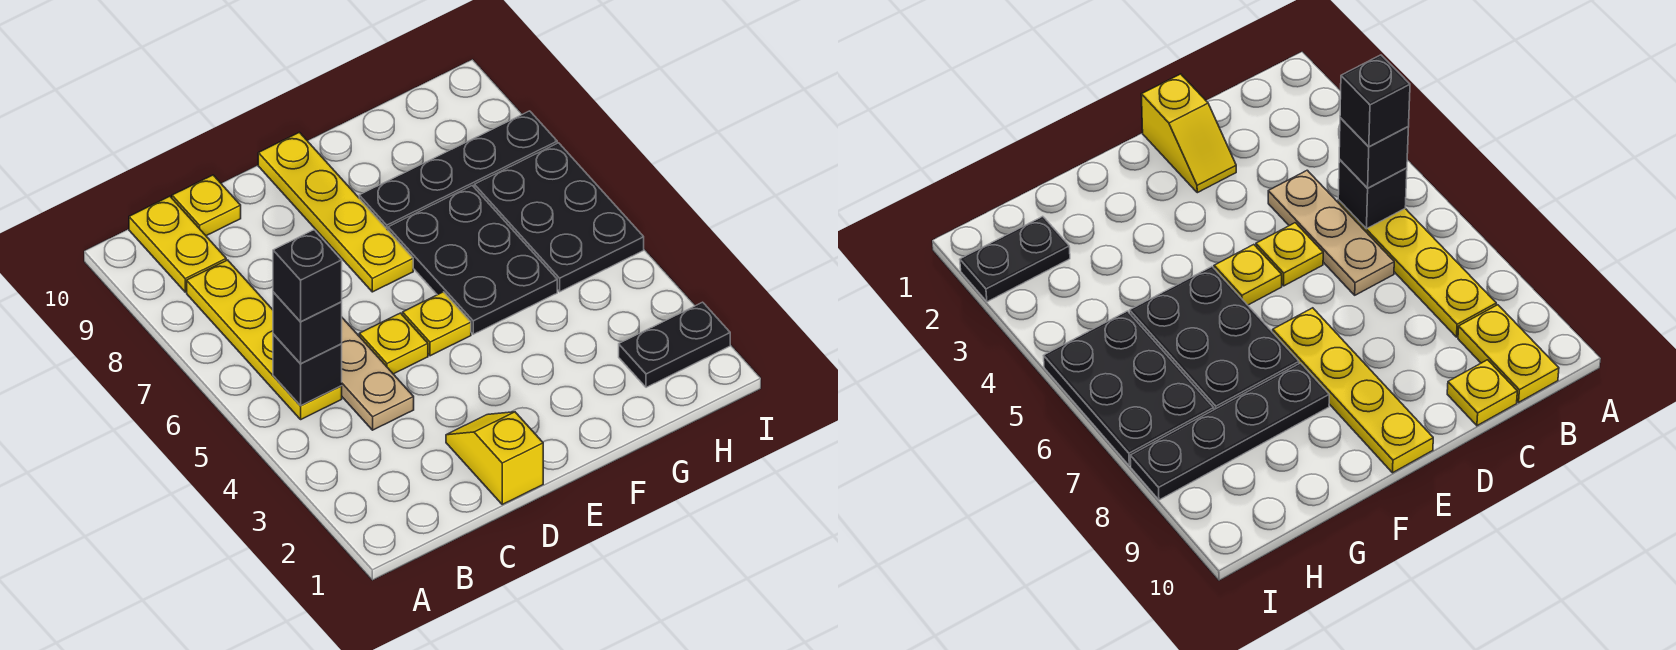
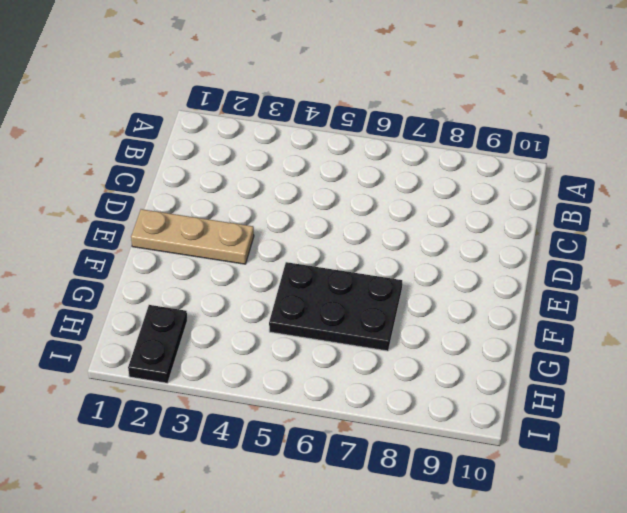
tan 1x3 plate [131,209,254,264] -> tan 1x3 plate moved to [342,318,414,430]
none -> yellow 1x4 plate [187,260,342,419]
none -> yellow 1x2 plate [129,196,226,292]
none -> yellow 1x1 plate [172,175,241,236]

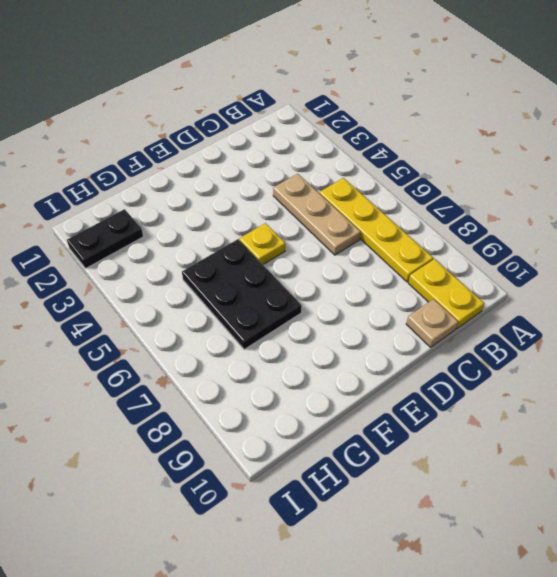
tan 1x1 plate [406,299,458,347] -> yellow 1x1 plate [172,175,241,236]
none -> yellow 1x2 slope [446,412,543,504]
none -> yellow 1x1 plate [359,313,428,374]
none -> yellow 1x4 plate [258,132,413,292]

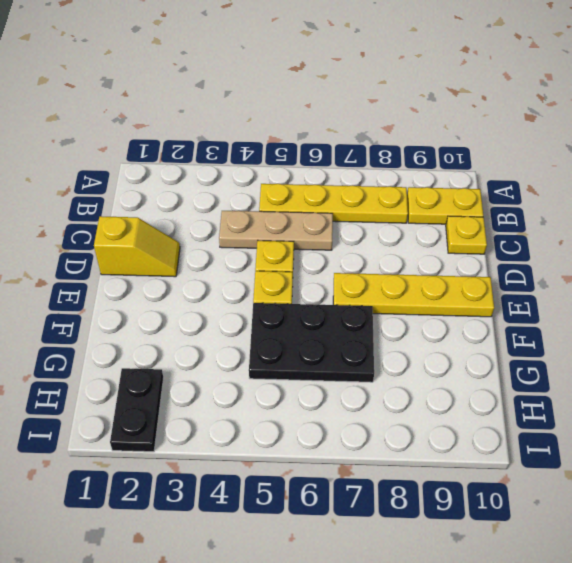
none -> black 1x4 plate [359,111,557,230]
none -> black 2x3 plate [474,143,644,292]
none -> black 1x1 brick [273,334,342,406]

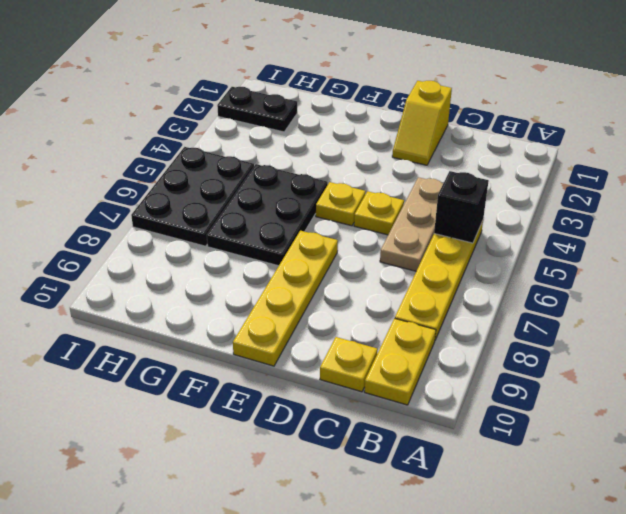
none -> black 1x4 plate [359,111,557,230]
none -> black 1x1 brick [273,292,342,364]
none -> black 1x1 brick [273,230,342,322]

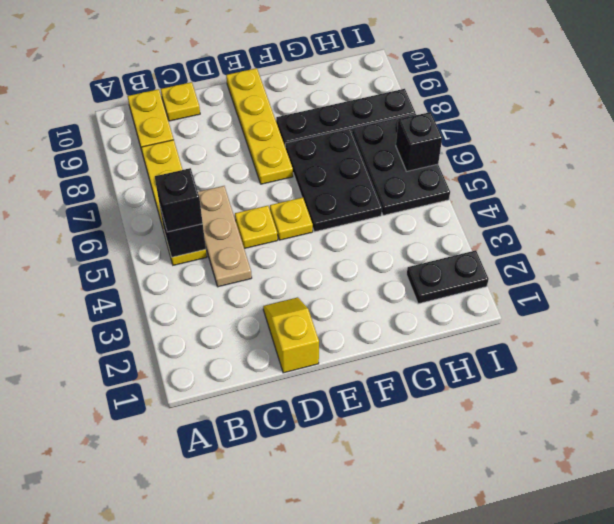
black 1x1 brick [396,112,442,171] -> black 1x1 brick moved to [273,230,342,322]

